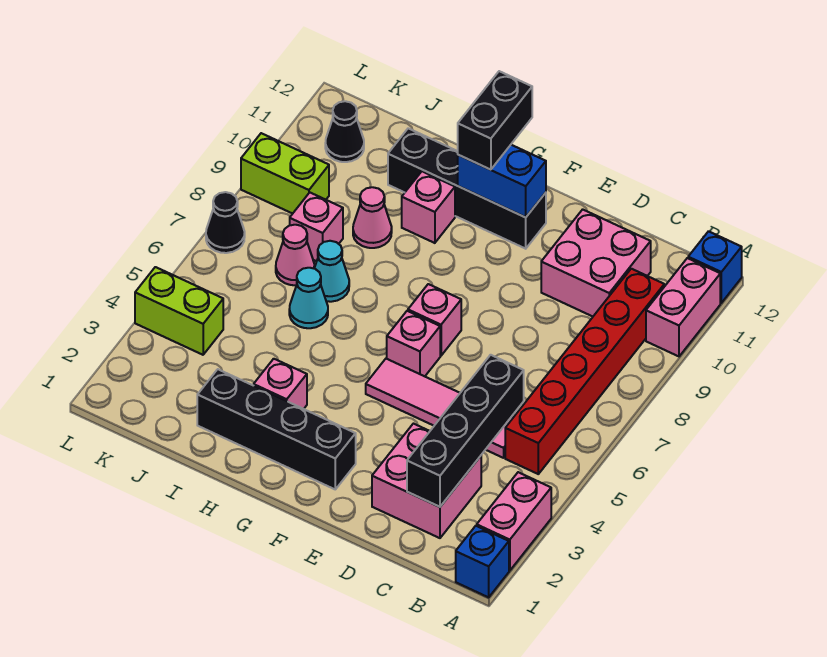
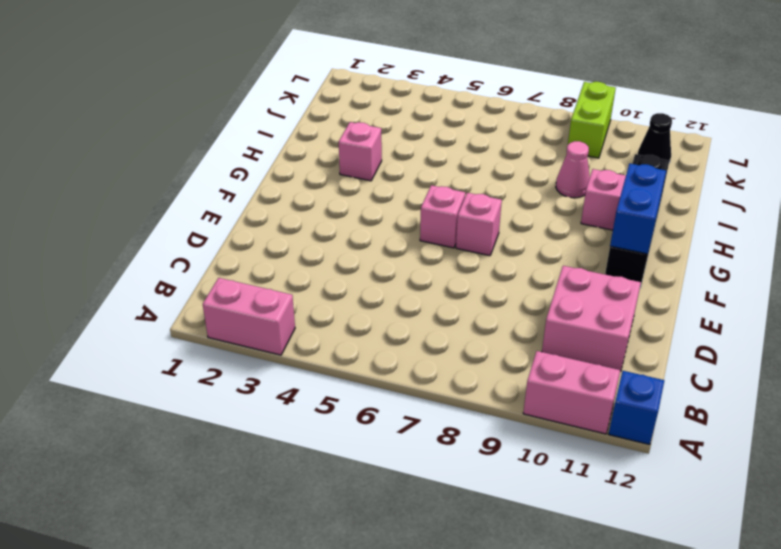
none -> blue 1x1 brick [456,526,509,597]
none -> red 1x6 brick [505,269,664,474]
none -> pink 2x2 brick [372,424,481,538]

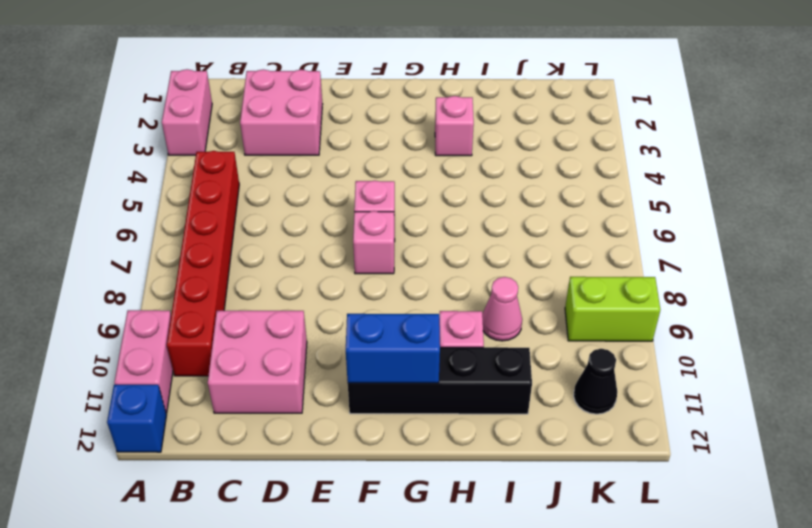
none -> blue 1x1 brick [456,526,509,597]
none -> pink 1x4 tile [366,359,513,458]
none -> black 1x4 brick [197,369,356,489]

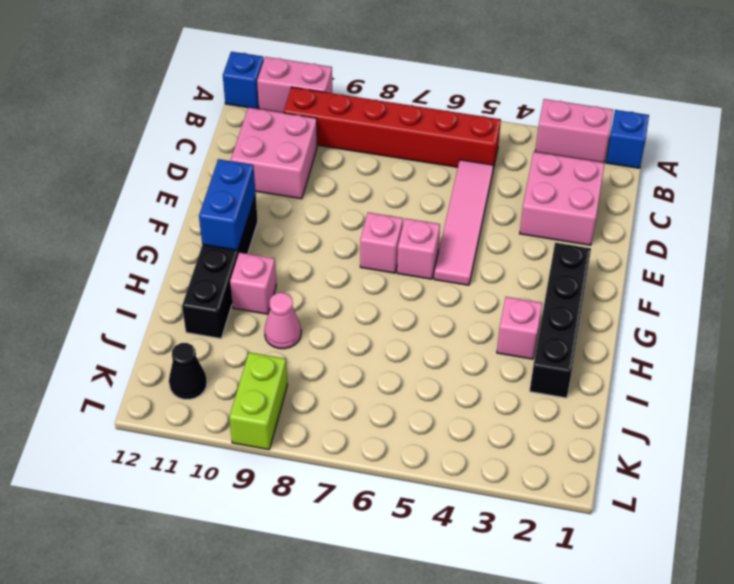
none -> cyan 1x1 cone [289,268,328,328]
none -> cyan 1x1 cone [314,241,349,302]
none -> pink 1x1 cone [276,225,314,285]

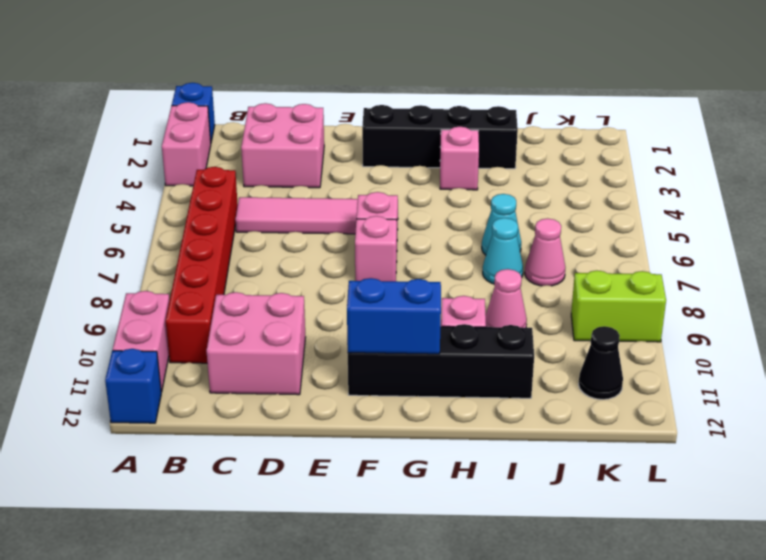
none -> pink 1x1 brick [290,193,343,261]
none -> lime 1x2 brick [135,267,223,355]
none -> black 1x1 cone [206,192,245,253]

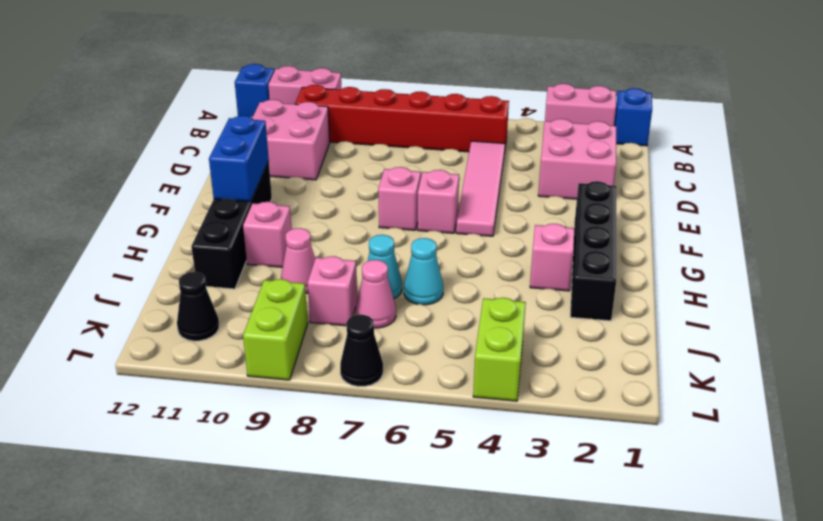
none -> black 1x4 brick [407,355,524,507]
none -> black 1x2 brick [458,71,532,170]

